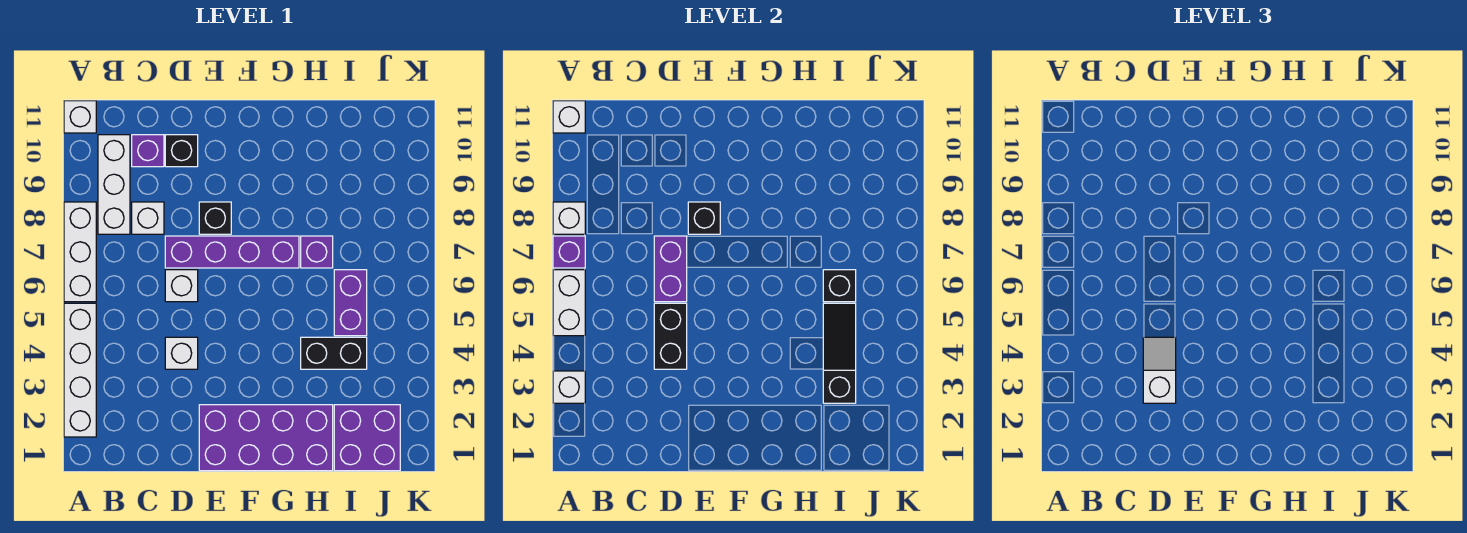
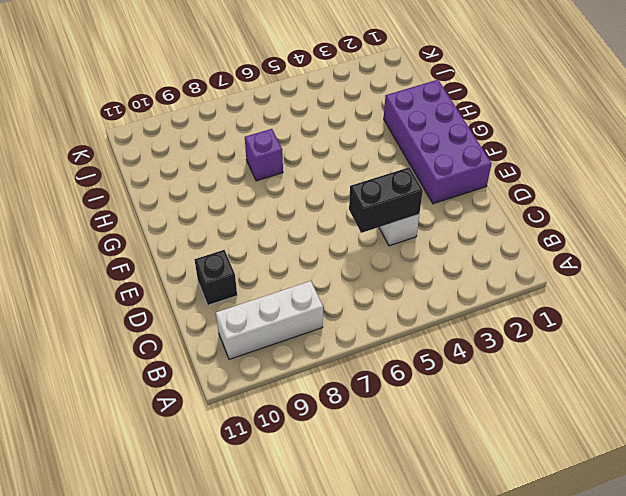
none -> white 1x4 brick [64,303,96,437]
none -> white 1x3 brick [64,202,96,302]
none -> white 1x1 brick [64,101,96,133]

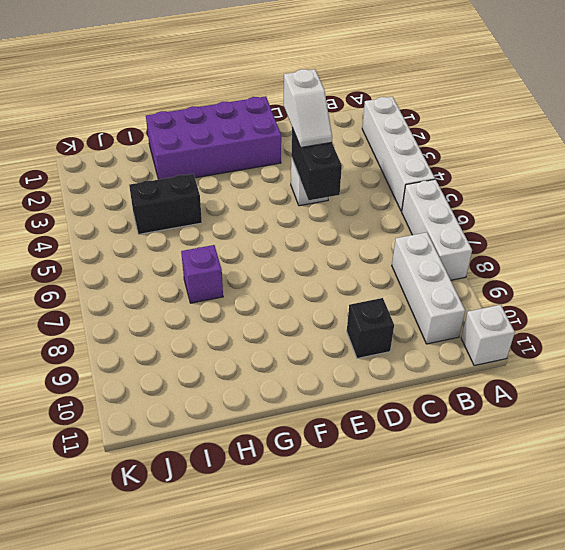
none -> white 1x1 brick [132,202,164,234]
none -> purple 1x1 brick [132,135,164,167]
none -> white 1x1 brick [165,270,198,302]

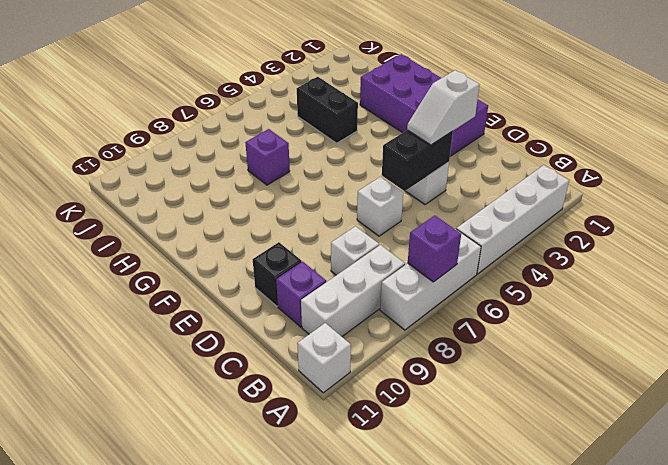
none -> purple 1x4 brick [165,236,299,268]
none -> black 1x1 brick [199,202,231,234]
none -> purple 2x2 brick [334,405,400,471]

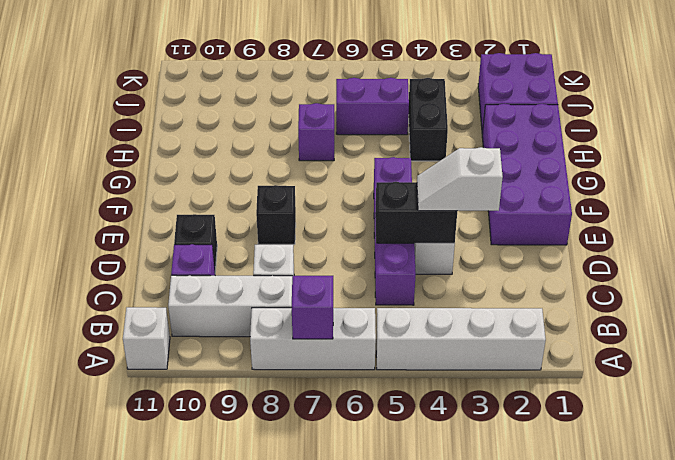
purple 1x4 brick [374,157,416,305] -> purple 1x4 brick moved to [165,236,299,268]
none -> white 1x1 brick [165,270,198,302]
none -> white 1x1 brick [553,371,585,403]
none -> white 1x2 brick [553,270,585,336]

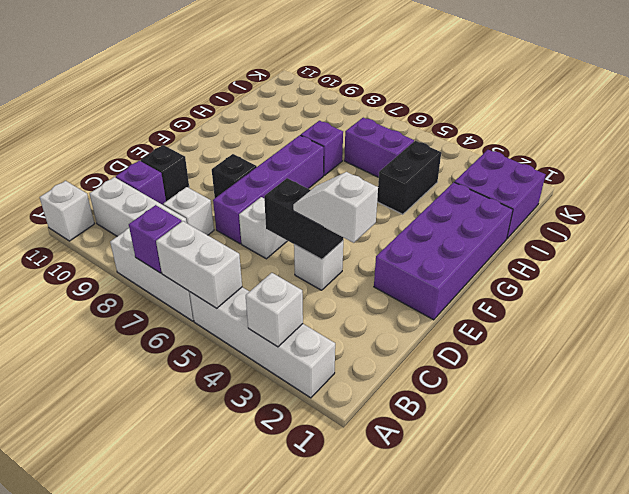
none -> white 1x1 brick [553,202,585,234]
none -> white 1x1 brick [553,101,585,133]
none -> purple 1x2 brick [654,236,687,302]

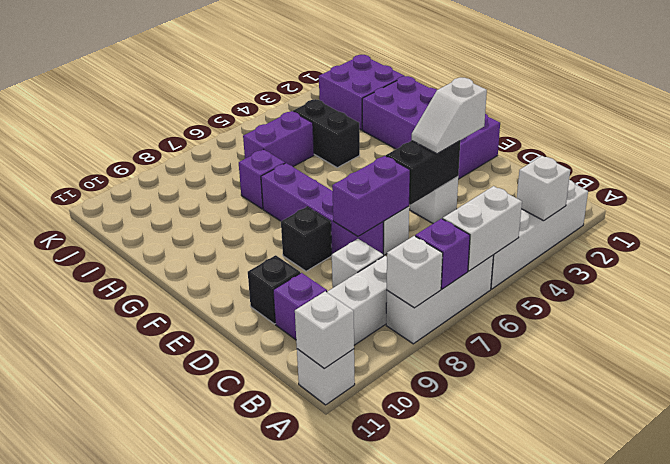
none -> black 1x1 brick [688,202,720,234]
none -> black 1x3 slope [823,303,856,403]
none -> black 1x1 brick [823,270,856,302]

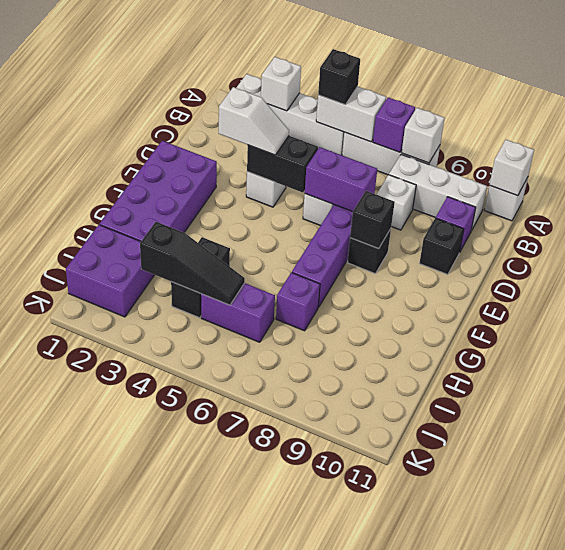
black 1x1 brick [318,49,360,105] -> black 1x1 brick moved to [823,270,856,302]

